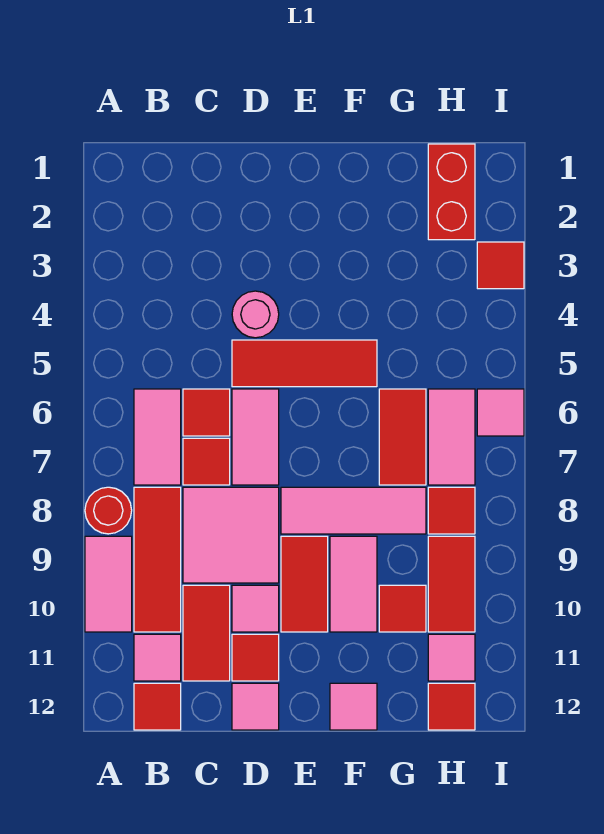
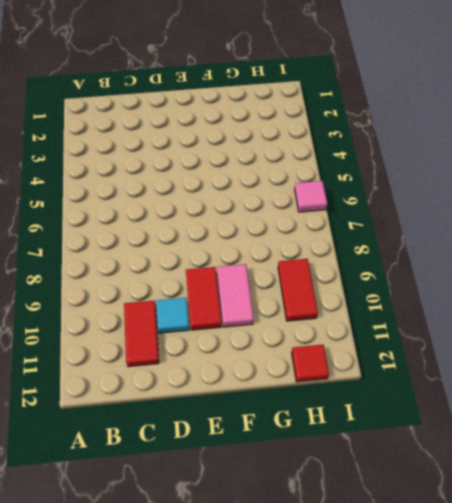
cyan 1x1 tile [156,298,189,333] -> pink 1x1 tile [232,585,279,632]
none -> red 1x1 round brick [85,487,132,534]
none -> pink 1x2 tile [85,536,132,632]
none -> pink 1x2 tile [134,389,181,485]
none -> red 1x3 tile [134,487,181,632]

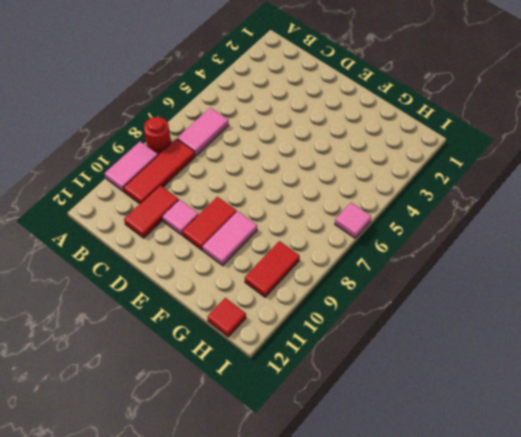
none -> pink 1x1 tile [134,634,181,681]
none -> red 1x1 tile [134,683,181,730]
none -> red 1x1 tile [183,389,230,436]
none -> red 1x1 tile [183,438,230,485]

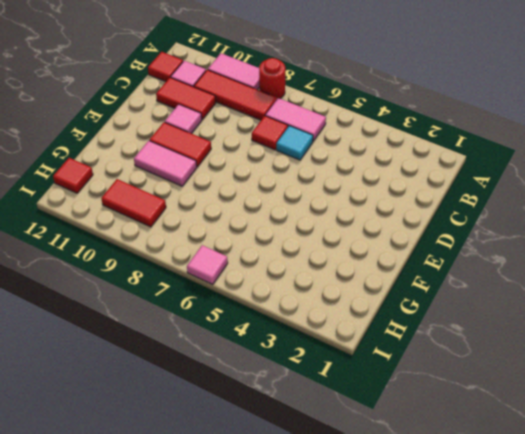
cyan 1x1 tile [276,126,313,160] -> red 1x1 tile [183,389,230,436]
none -> pink 2x2 tile [183,487,279,583]
none -> pink 1x1 round brick [232,291,279,338]
none -> red 1x3 tile [232,340,377,387]
none -> pink 1x2 tile [232,389,279,485]

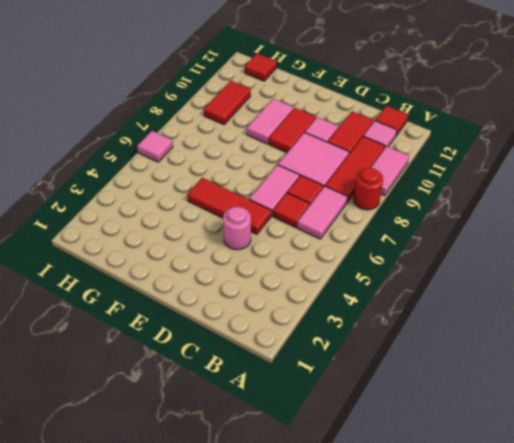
none -> red 1x1 tile [232,634,279,681]
none -> pink 1x1 tile [232,683,279,730]
none -> pink 1x3 tile [281,487,426,534]
none -> pink 1x1 tile [330,683,377,730]

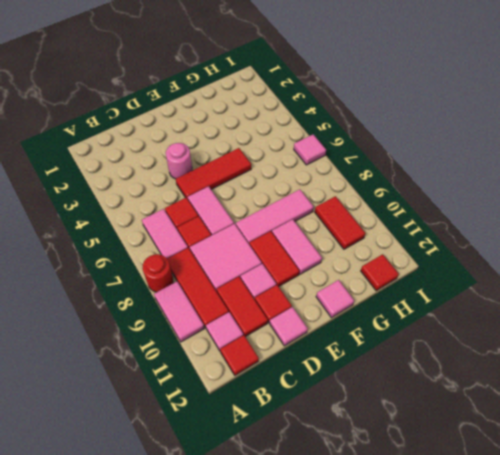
none -> red 1x2 tile [379,389,426,485]
none -> red 1x1 tile [379,585,426,632]
none -> red 1x2 brick [428,144,475,240]
none -> pink 1x2 tile [428,389,475,485]

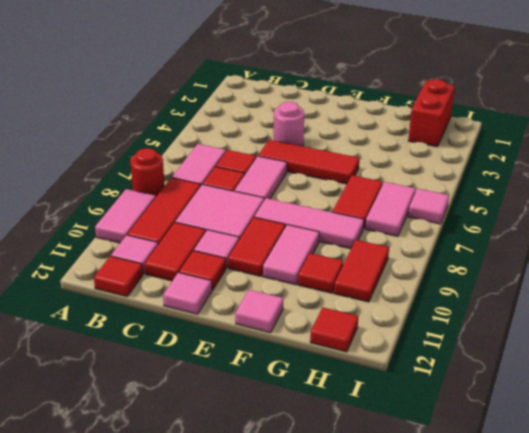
none -> red 1x1 tile [428,487,475,534]
none -> pink 1x1 tile [428,634,475,681]
none -> red 1x1 tile [477,242,524,289]

